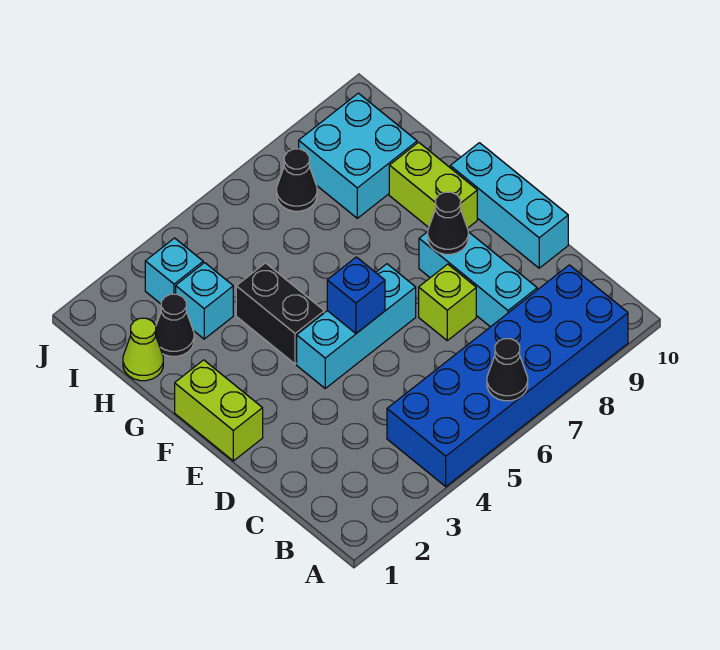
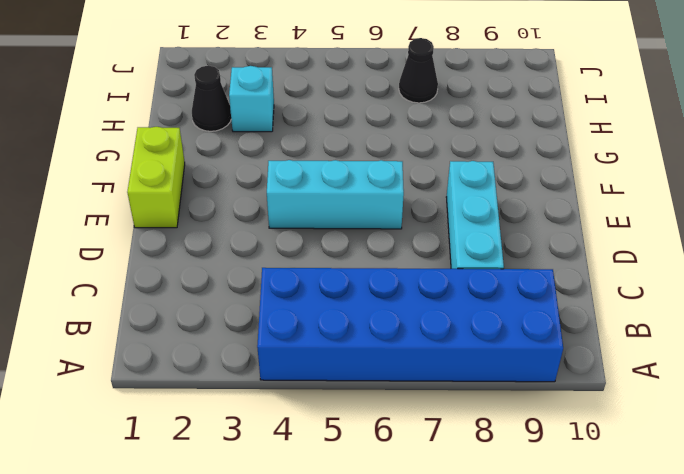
none -> lime 1x1 brick [419,264,476,340]
none -> cyan 1x3 brick [450,143,568,268]
none -> black 1x2 brick [236,263,324,364]

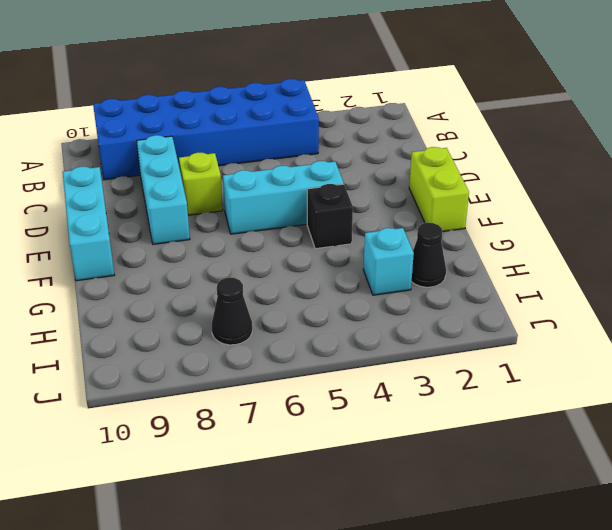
black 1x1 brick [307,184,353,249] -> black 1x2 brick [236,263,324,364]
none -> lime 1x2 brick [389,142,477,228]
none -> lime 1x1 cone [123,318,163,381]
none -> cyan 2x2 brick [299,93,417,218]

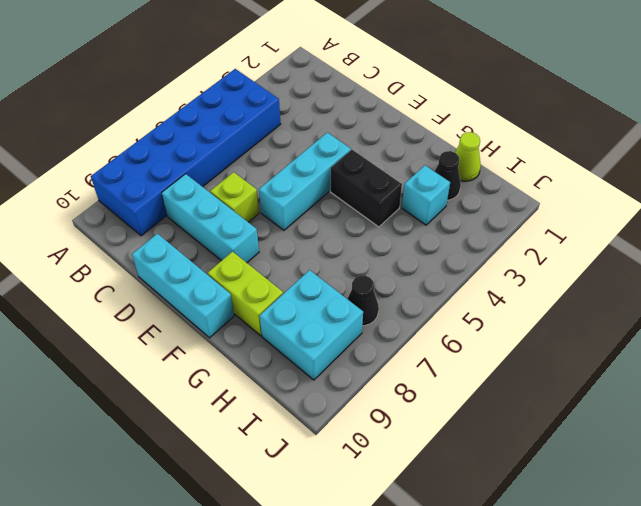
none -> lime 1x2 brick [175,360,263,461]
none -> cyan 1x1 brick [145,238,203,304]
none -> black 1x1 cone [487,339,528,401]

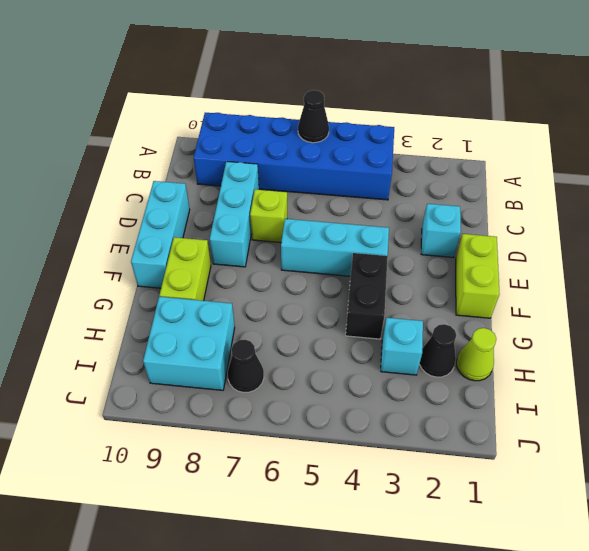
cyan 1x1 brick [421,204,461,258] -> cyan 1x1 brick moved to [145,238,203,304]
none -> blue 1x1 brick [327,257,385,333]
none -> black 1x1 cone [428,192,468,254]

